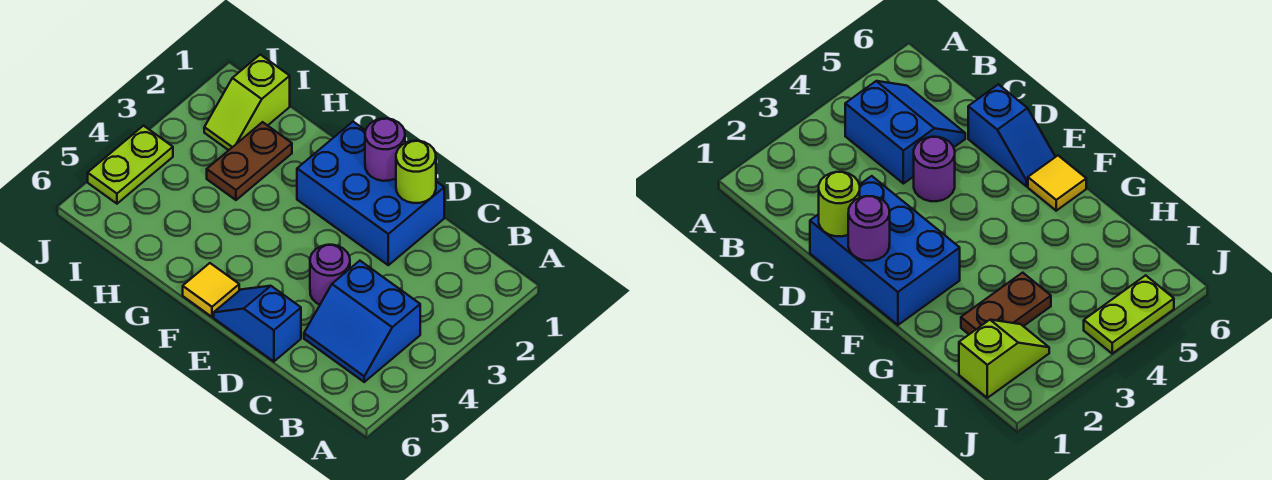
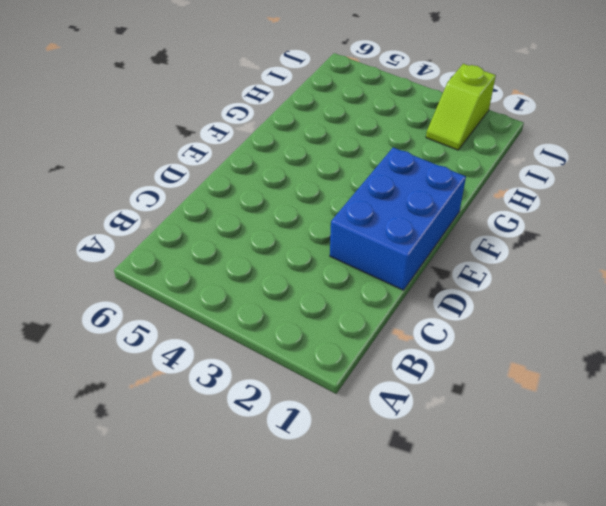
lime 1x2 slope [426,64,496,150] -> lime 1x2 slope turned to [204,55,290,150]
none -> blue 2x2 slope [304,261,420,382]
none -> purple 1x1 round brick [310,245,350,305]

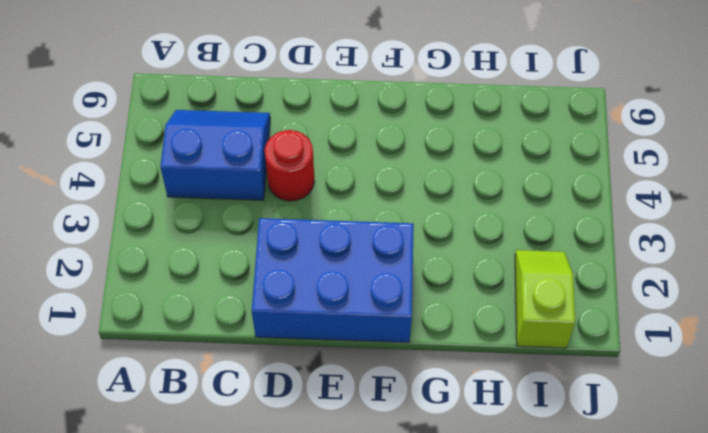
red 1x1 round brick [265,130,315,201] -> purple 1x1 round brick [310,245,350,305]
none -> blue 1x2 slope [214,286,301,362]
none -> yellow 1x1 tile [183,263,239,317]

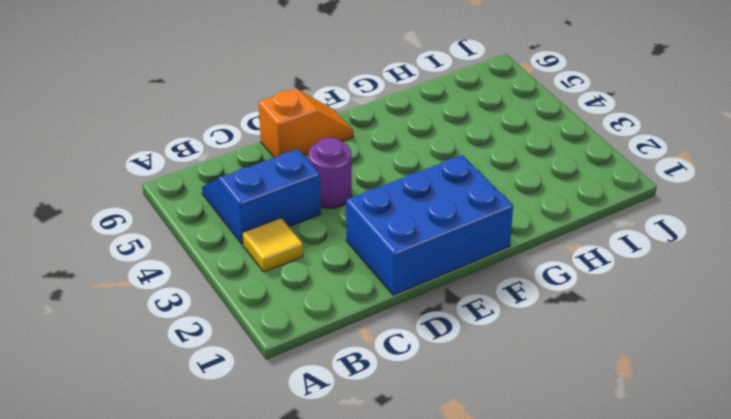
yellow 1x1 tile [242,218,303,272] -> yellow 1x1 tile moved to [183,263,239,317]
orange 1x2 slope [258,89,353,157] -> blue 1x2 slope [214,286,301,362]
none -> brown 1x2 plate [207,122,292,200]
none -> lime 1x2 slope [204,55,290,150]

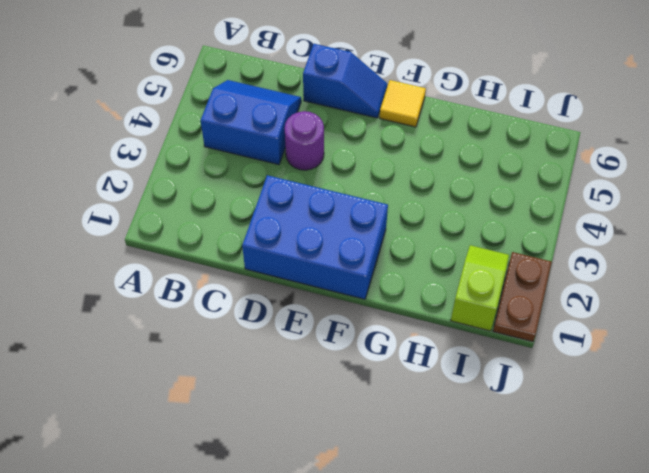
brown 1x2 plate [493,252,552,342] -> brown 1x2 plate moved to [207,122,292,200]
none -> lime 1x2 plate [88,126,173,204]
none -> lime 1x1 round brick [396,141,436,203]

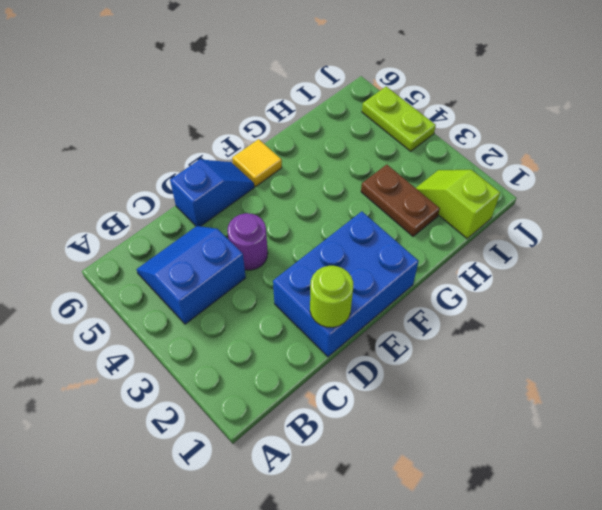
none -> purple 1x1 round brick [365,118,405,181]

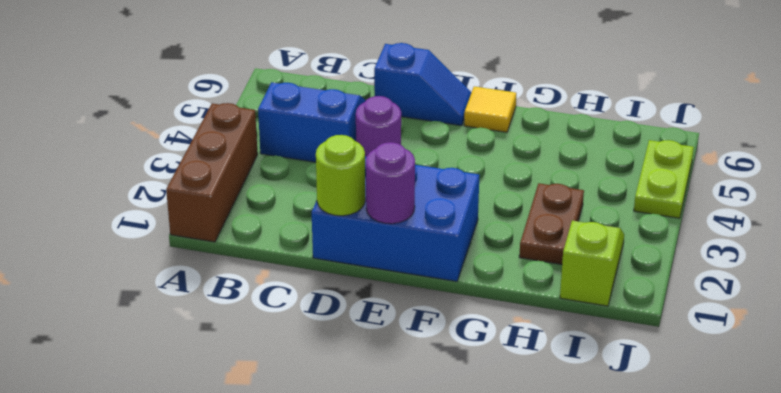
brown 1x3 brick [166,103,258,242] -> none

